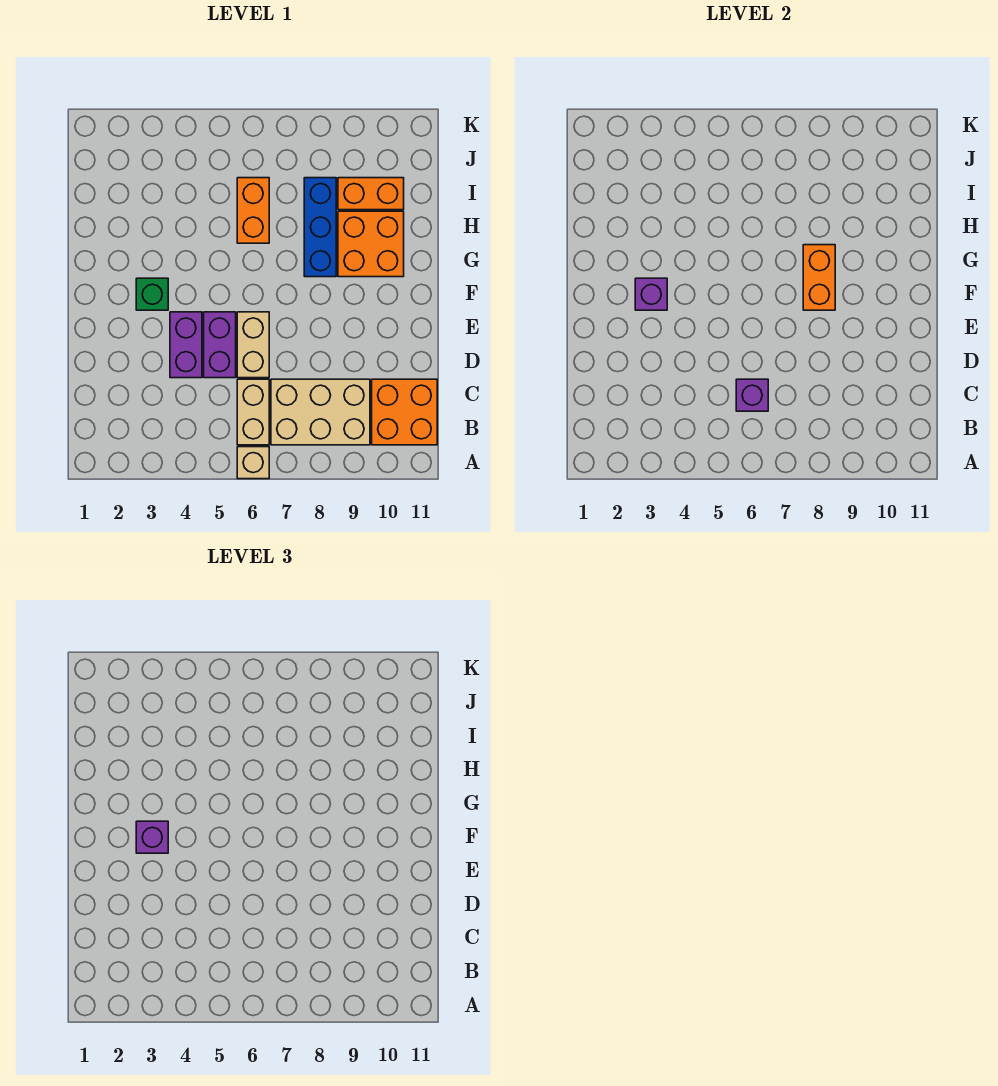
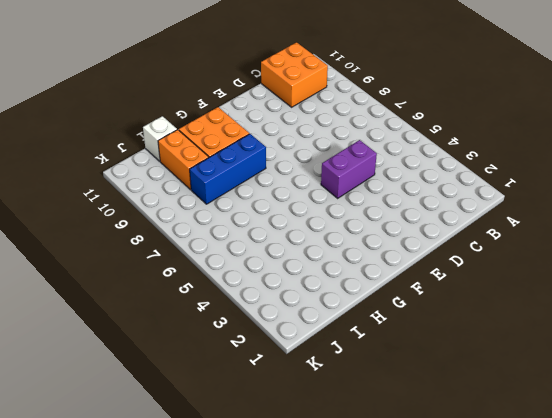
white 1x1 brick [143,116,177,161] -> none
none -> tan 1x1 brick [237,447,269,479]
none -> tan 1x2 brick [237,379,269,445]
none -> tan 2x3 brick [271,379,370,445]

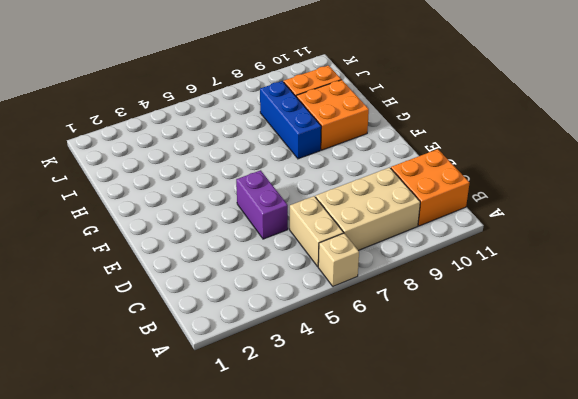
none -> purple 1x2 brick [170,312,202,378]
none -> tan 1x2 brick [237,312,269,378]
none -> green 1x1 brick [136,278,168,310]

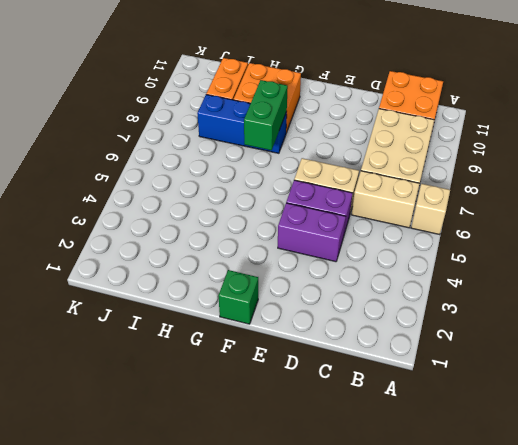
green 1x1 brick [218,270,258,324] -> green 1x1 brick moved to [136,278,168,310]
green 1x2 brick [244,80,288,150] -> orange 1x2 brick [803,245,835,310]
none -> orange 1x2 brick [237,178,269,243]
none -> purple 1x1 brick [736,379,768,411]
none -> purple 1x1 brick [635,278,667,310]

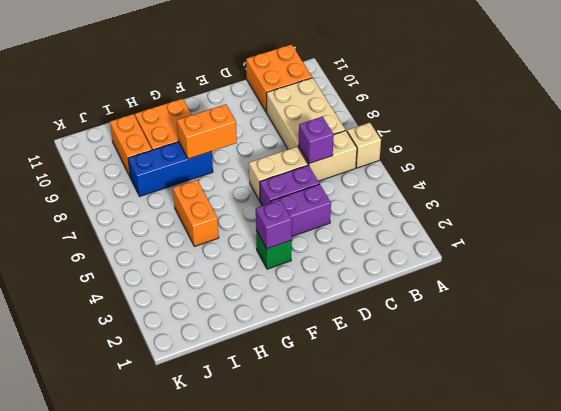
orange 1x2 brick [173,180,219,246] -> orange 1x2 brick turned to [237,178,269,243]
none -> purple 1x1 brick [136,821,168,853]

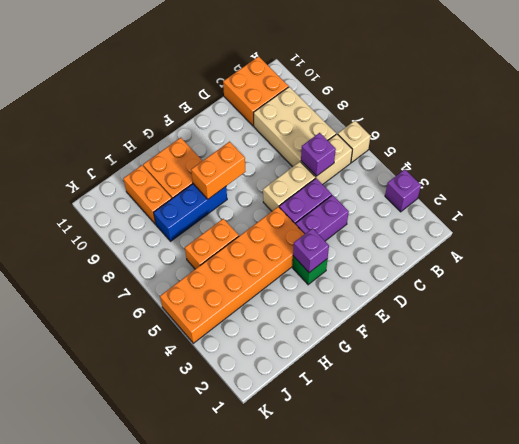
purple 1x1 brick [385,169,421,212] -> purple 1x1 brick moved to [136,821,168,853]
orange 2x6 brick [160,207,304,343] -> none

